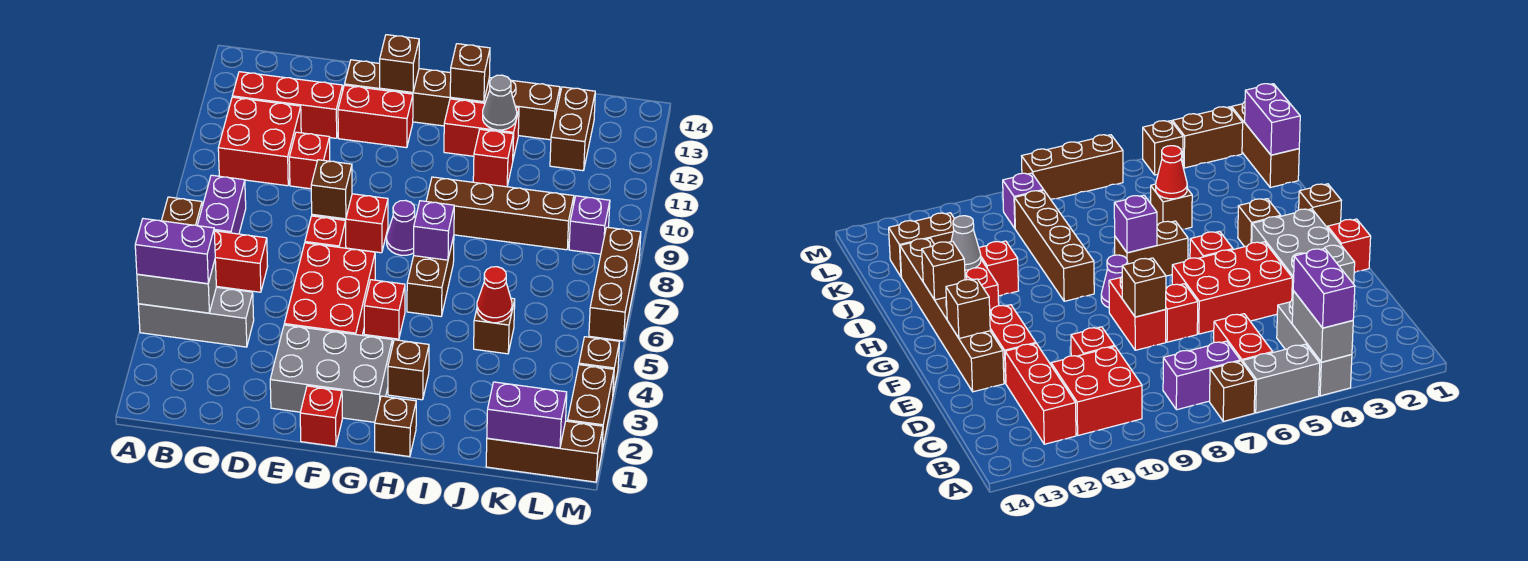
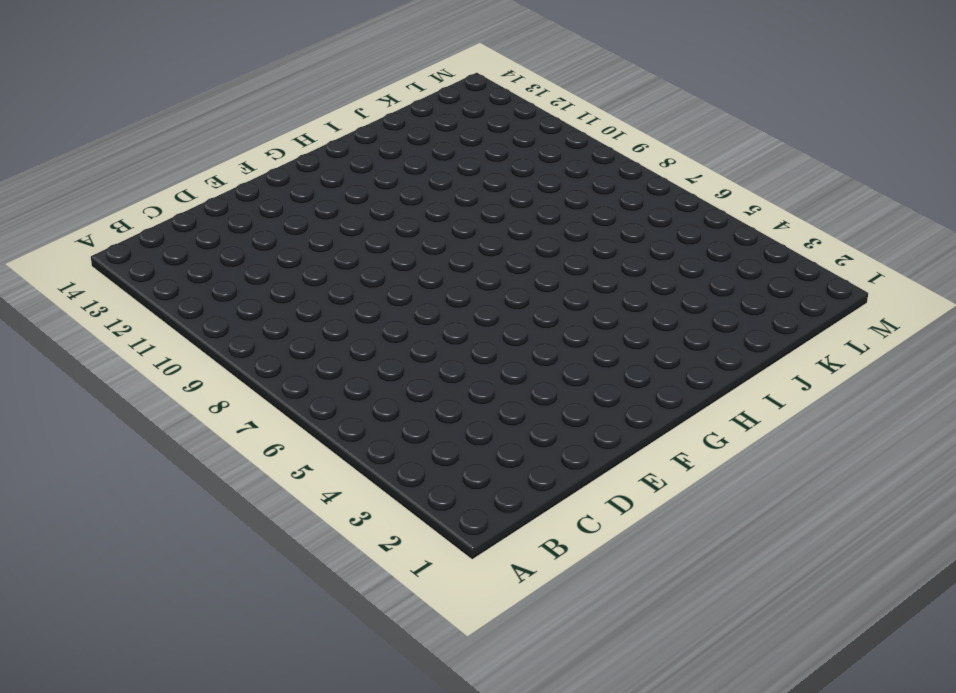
none -> grey 1x3 brick [138,287,254,347]
none -> grey 1x2 brick [1243,344,1320,413]
none -> brown 1x1 brick [162,197,202,226]
none -> red 1x2 brick [214,231,268,292]

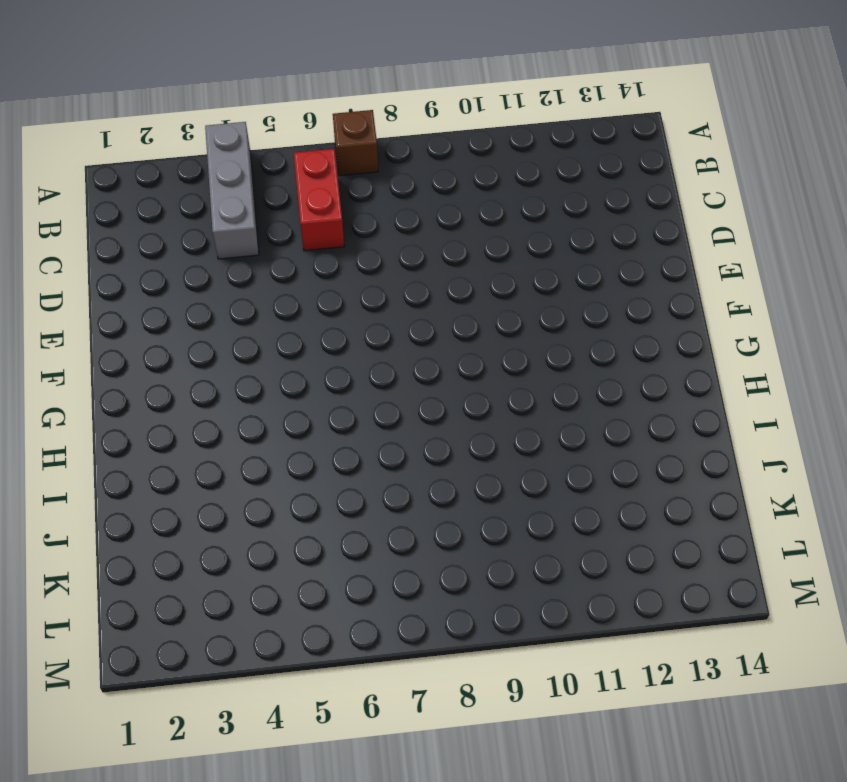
none -> grey 1x2 brick [1243,344,1320,413]
none -> purple 1x2 brick [197,175,246,234]
none -> red 2x2 brick [218,97,301,186]
none -> red 1x3 brick [232,72,343,138]

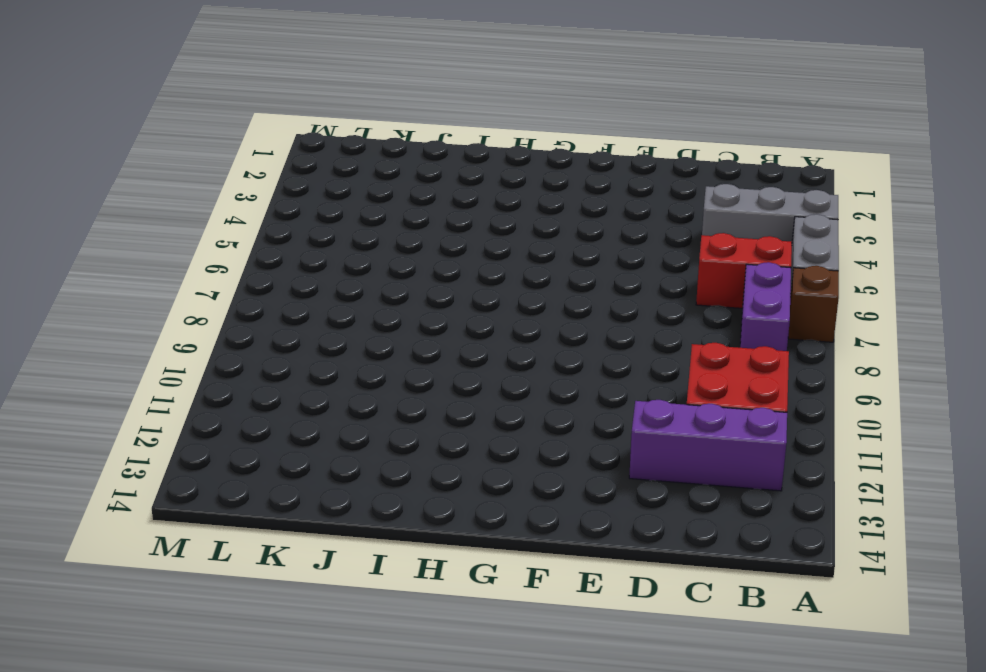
purple 1x3 brick [629,400,787,491] -> red 1x3 brick [232,72,343,138]
none -> red 1x1 brick [289,132,330,189]
none -> grey 2x3 brick [270,325,392,422]
none -> red 2x3 brick [284,243,375,335]
none -> red 1x1 brick [305,216,346,248]

